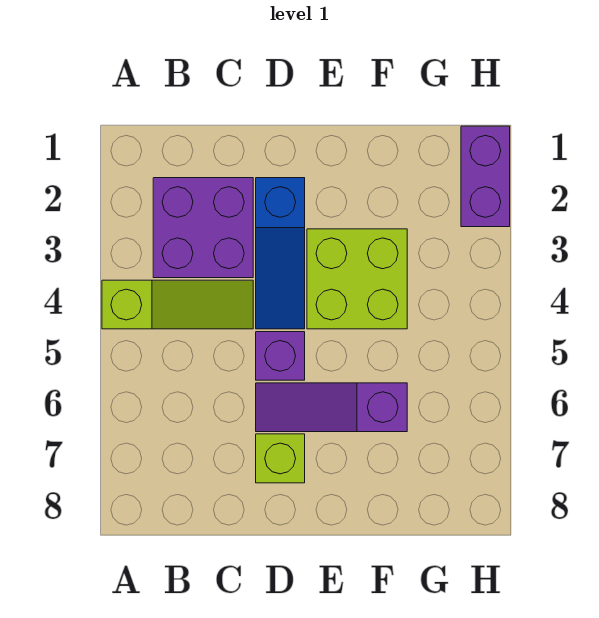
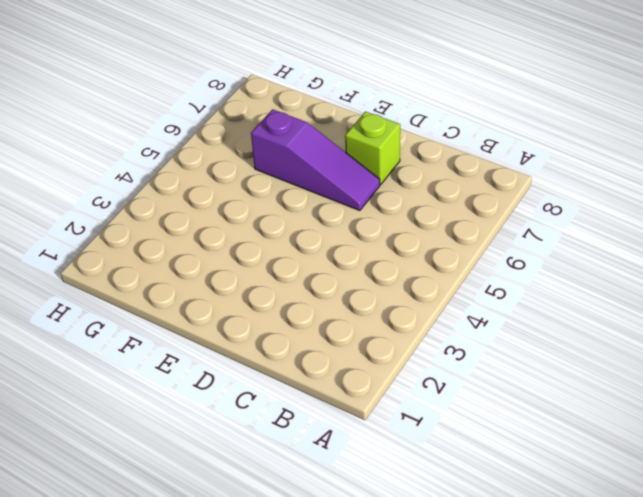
none -> lime 1x3 slope [102,280,253,329]
none -> purple 2x2 brick [153,178,253,278]

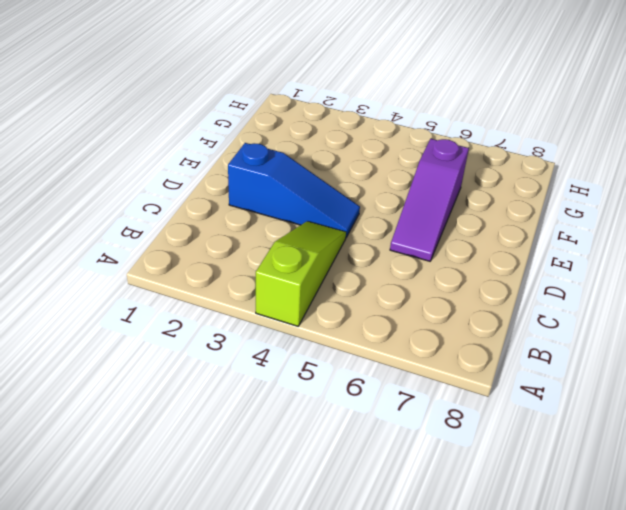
none -> purple 2x2 brick [153,178,253,278]
none -> purple 1x1 brick [256,332,305,380]

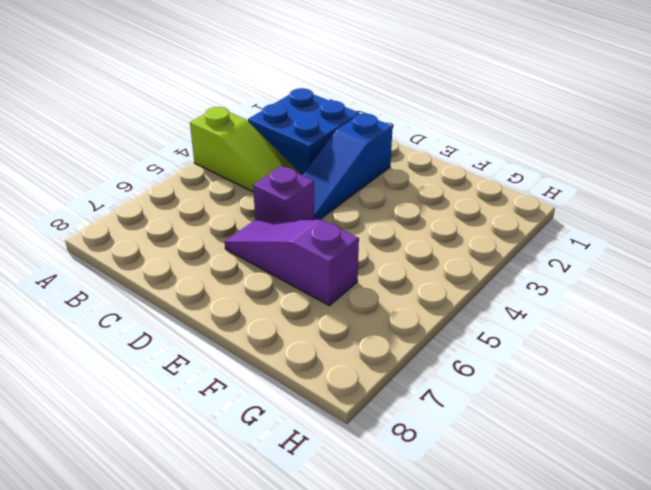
blue 2x2 brick [248,88,360,175] -> purple 2x2 brick [153,178,253,278]
none -> lime 1x1 brick [256,434,305,483]
none -> lime 2x2 brick [307,229,407,329]

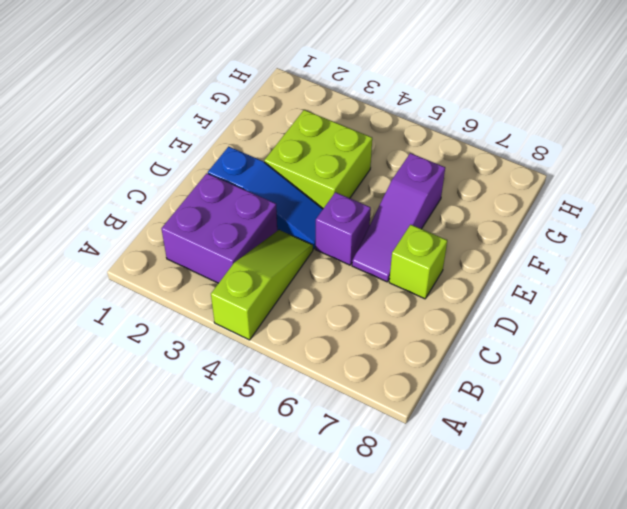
none -> purple 1x2 brick [461,126,510,227]

